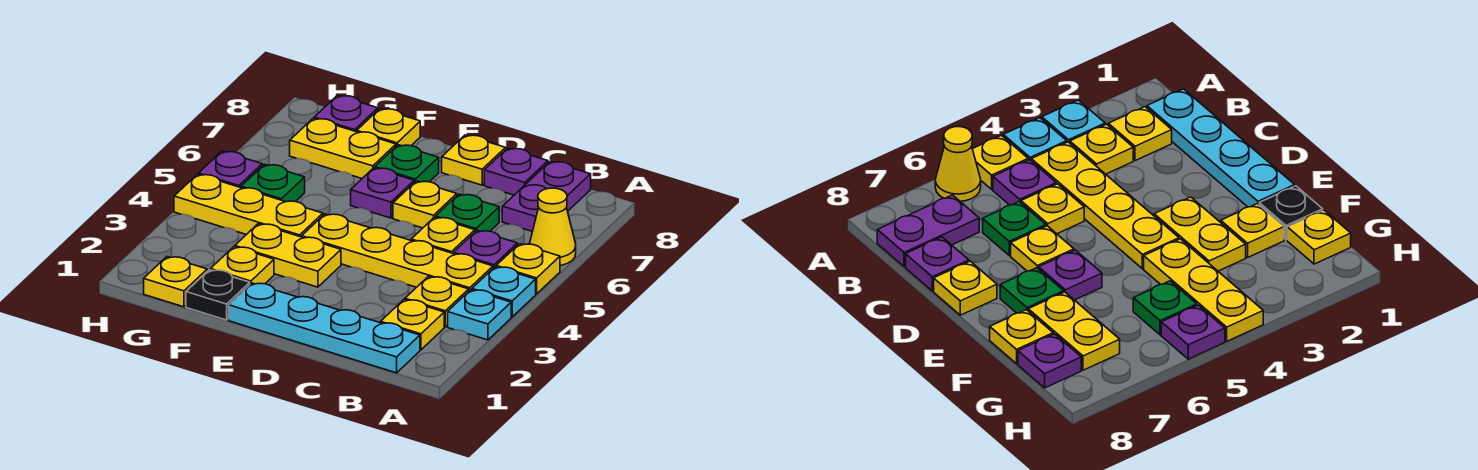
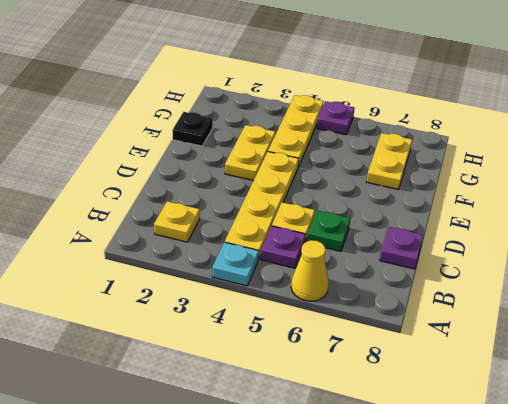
none -> cyan 1x1 plate [448,290,511,340]
none -> yellow 1x1 plate [496,244,560,294]
none -> cyan 1x4 plate [229,283,420,373]

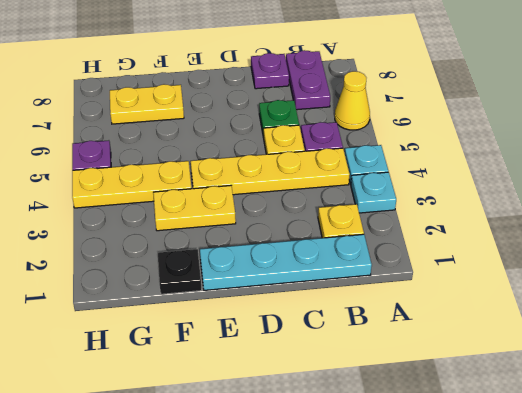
none -> yellow 1x1 plate [496,244,560,294]
none -> yellow 1x1 plate [405,277,469,327]
none -> yellow 1x1 plate [393,181,457,228]

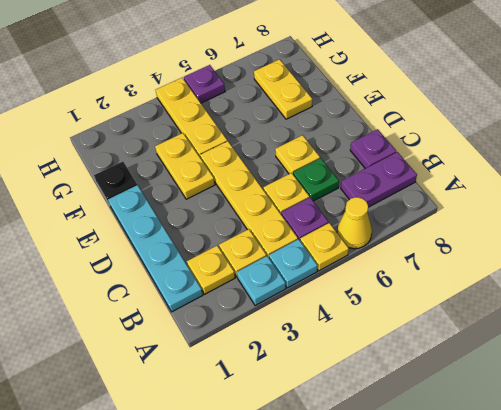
none -> yellow 1x1 plate [442,135,506,185]
none -> purple 1x1 plate [351,168,414,218]
none -> green 1x1 plate [375,145,439,183]

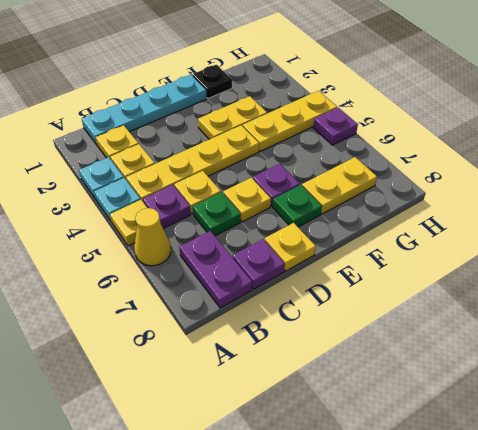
none -> yellow 1x1 plate [210,247,274,284]
none -> yellow 1x1 plate [357,109,420,146]
none -> yellow 1x1 plate [144,257,207,307]

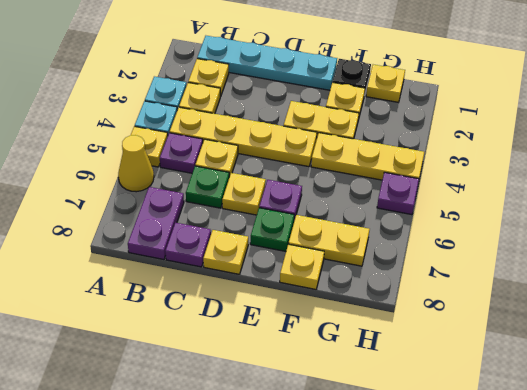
none -> green 1x1 plate [241,164,305,202]
none -> purple 1x1 plate [314,95,378,132]

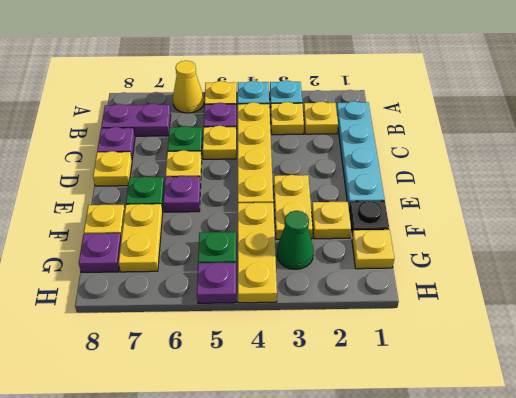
green 1x1 cone [277,211,314,269] -> none

